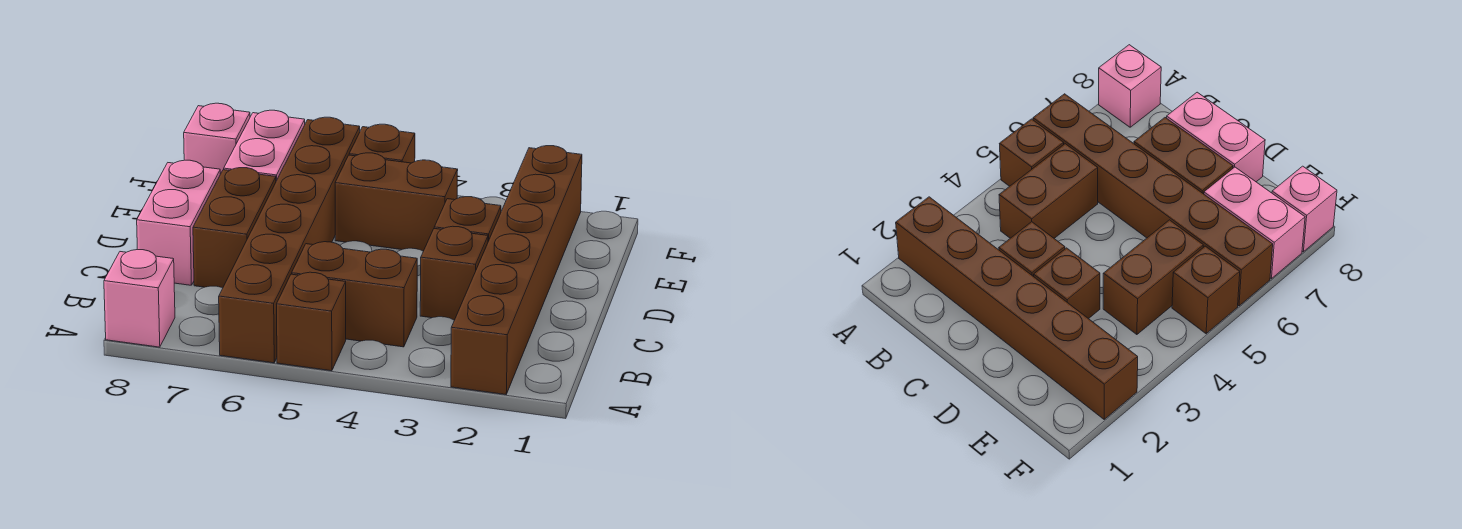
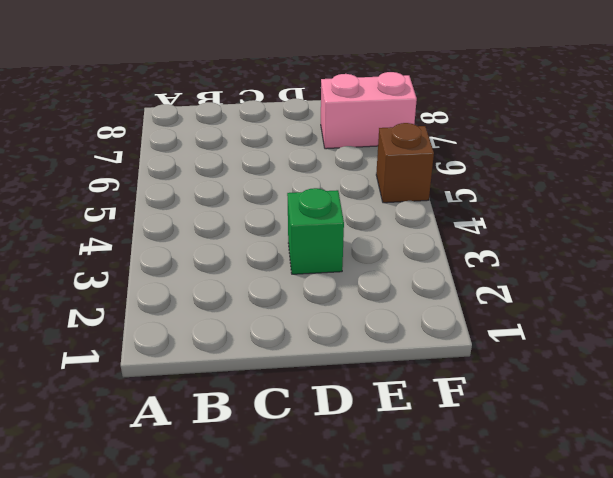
green 1x1 brick [287,188,344,274] -> brown 1x1 brick [434,197,501,241]
none -> brown 1x6 brick [451,146,582,395]
none -> brown 1x1 brick [277,272,346,371]
none -> brown 1x6 brick [219,117,360,363]

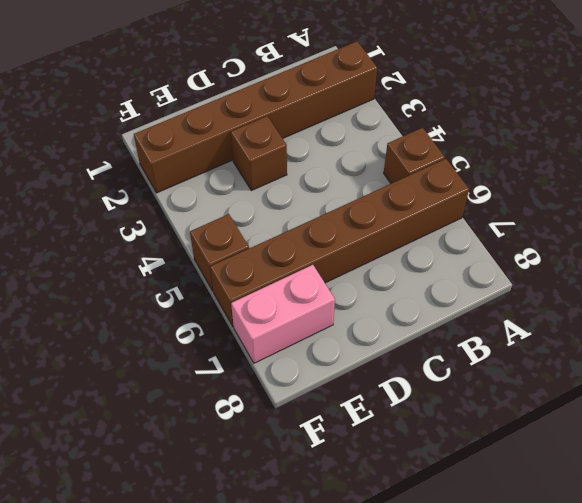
none -> pink 1x1 brick [104,250,175,347]
none -> brown 1x2 brick [292,242,417,347]
none -> brown 1x1 brick [420,226,488,320]

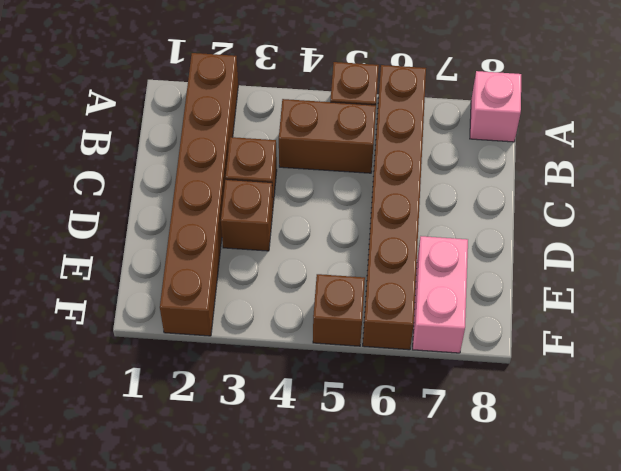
none -> brown 1x2 brick [193,168,276,288]
none -> pink 1x2 brick [137,160,220,285]
none -> brown 1x2 brick [335,153,458,251]

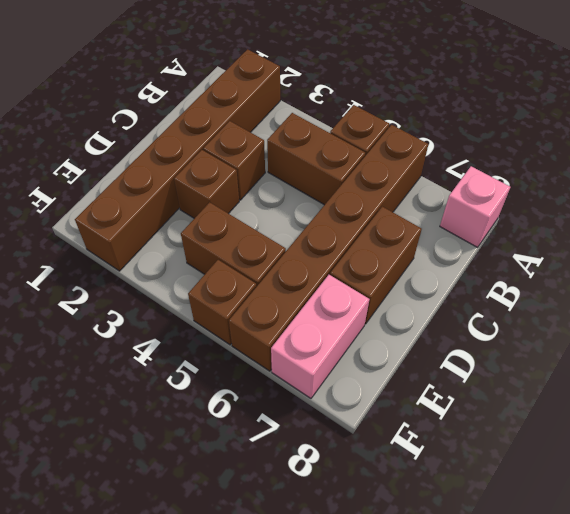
none -> pink 1x2 brick [137,160,220,285]
none -> pink 1x1 brick [184,103,250,174]

